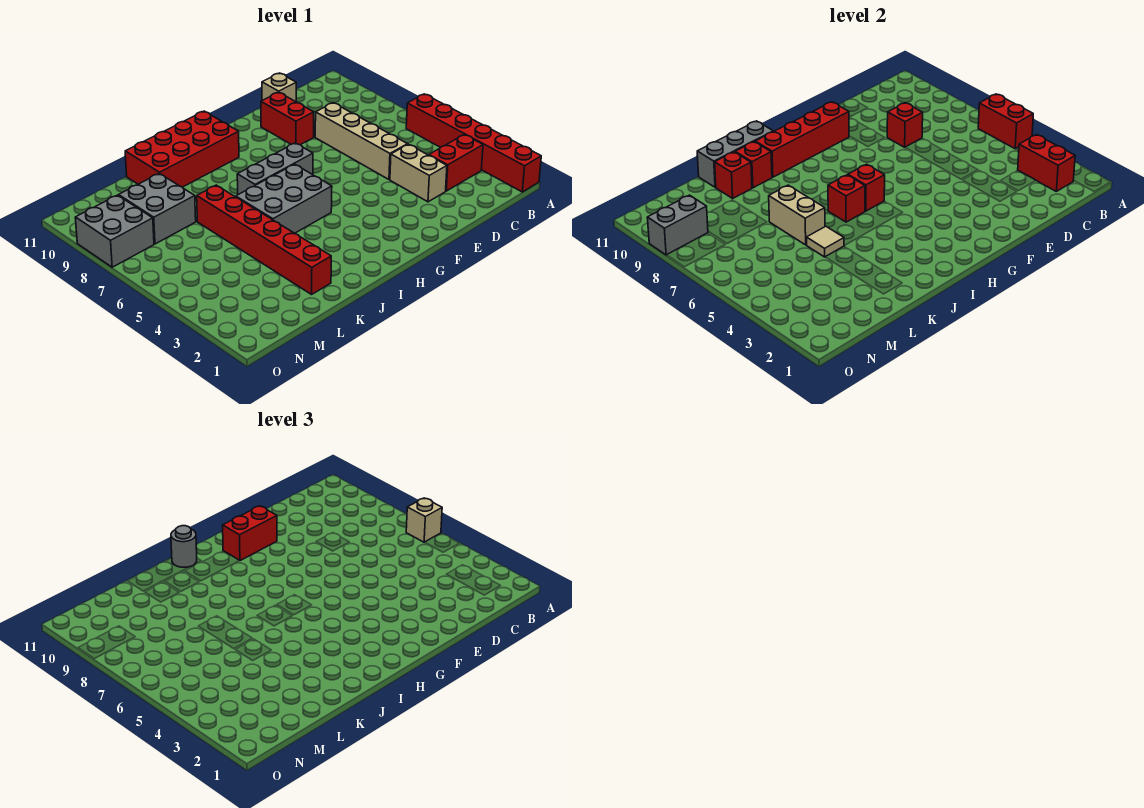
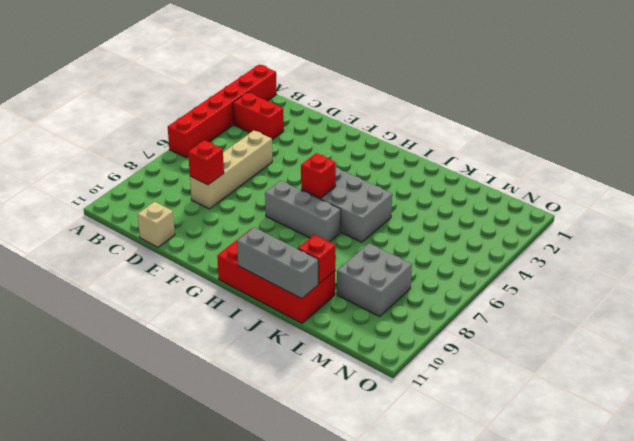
none -> tan 1x2 brick [390,144,447,202]
none -> red 1x2 brick [261,92,314,145]
none -> red 1x6 brick [197,185,331,294]

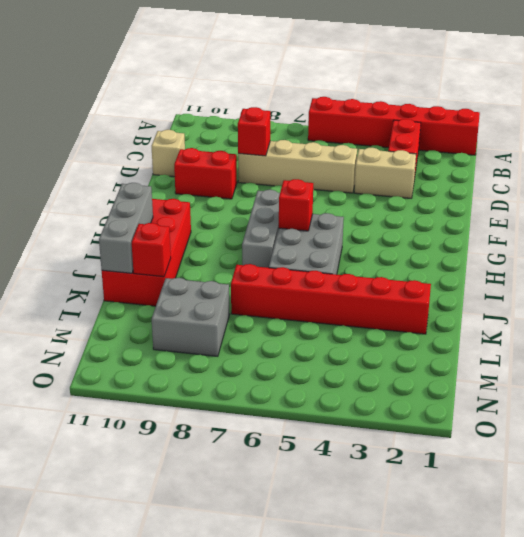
none -> grey 2x2 brick [75,195,154,267]
none -> red 1x2 brick [978,94,1033,149]
none -> red 1x2 brick [1018,135,1075,191]

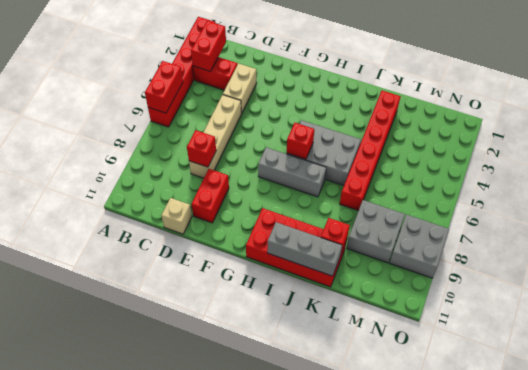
none -> red 1x4 brick [755,102,849,177]
none -> red 1x1 brick [828,175,865,222]
none -> red 1x1 brick [735,142,772,188]

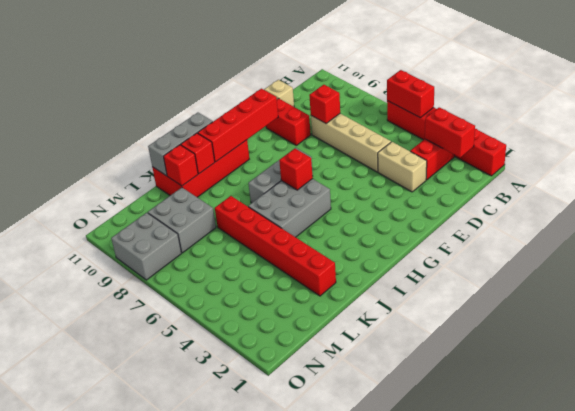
none -> red 1x1 brick [828,175,865,222]
none -> tan 1x1 tile [806,226,844,257]
none -> tan 1x2 brick [769,185,825,245]

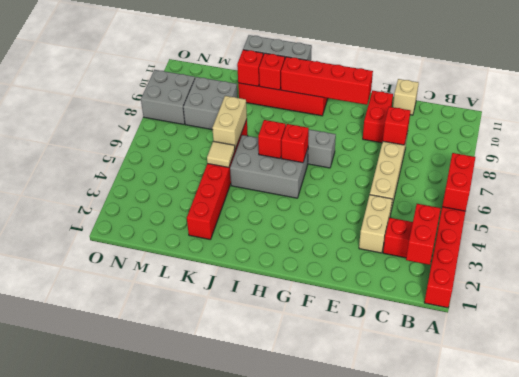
none -> grey 1x2 brick [647,195,708,255]
none -> tan 1x1 brick [406,498,442,542]
none -> red 1x2 brick [223,506,277,561]

